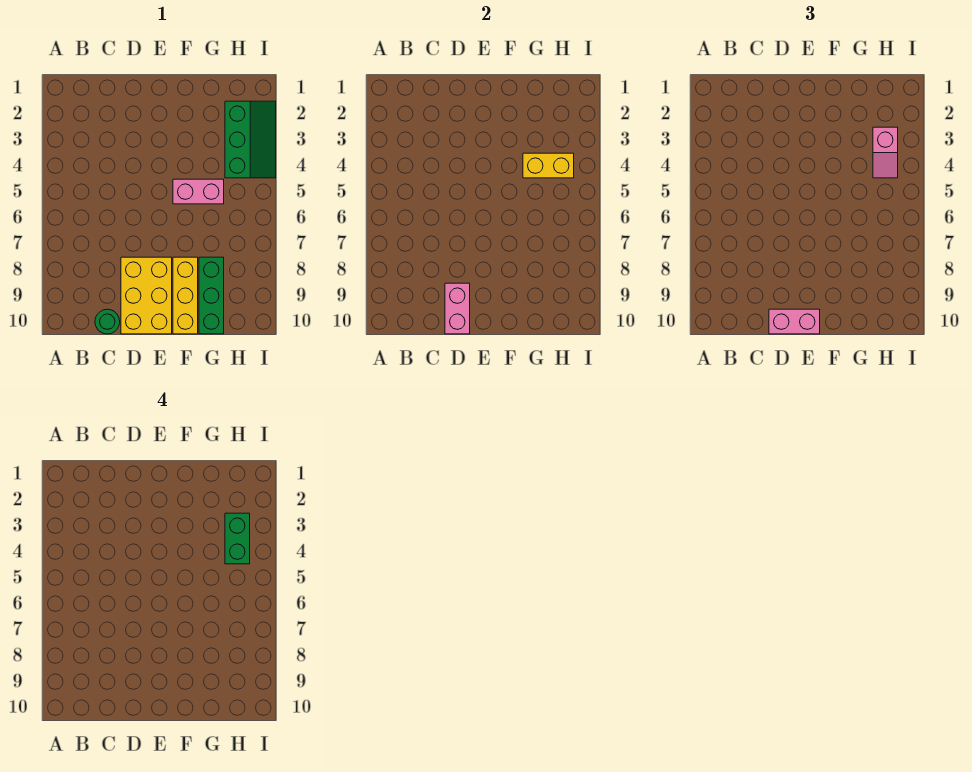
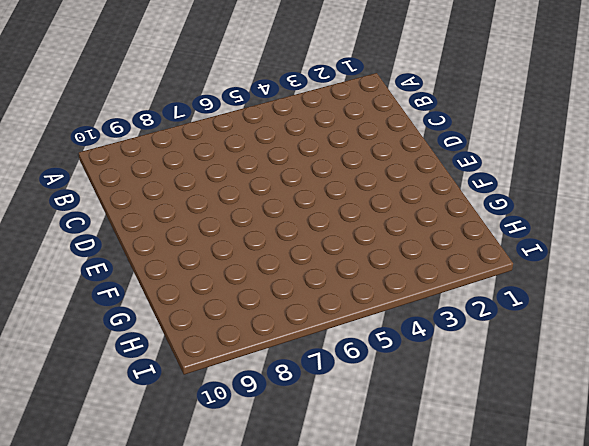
none -> green 1x1 round brick [95,309,120,334]
none -> yellow 2x3 brick [121,257,172,334]

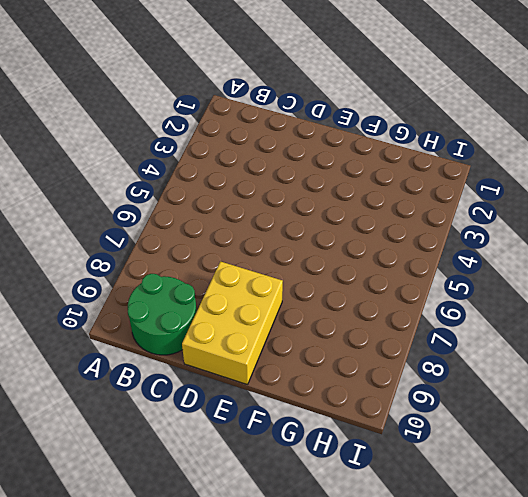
green 2x2 round brick [128,274,197,355] -> green 1x1 round brick [95,309,120,334]
none -> pink 1x2 brick [173,179,224,204]
none -> yellow 1x3 brick [173,257,198,334]

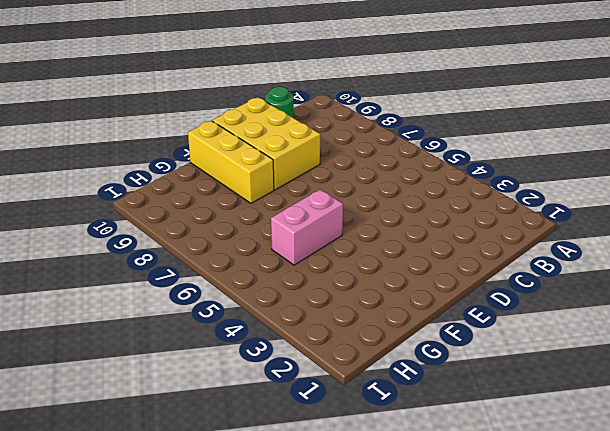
none -> green 1x3 brick [199,257,224,334]
none -> green 2x3 slope [225,101,276,178]

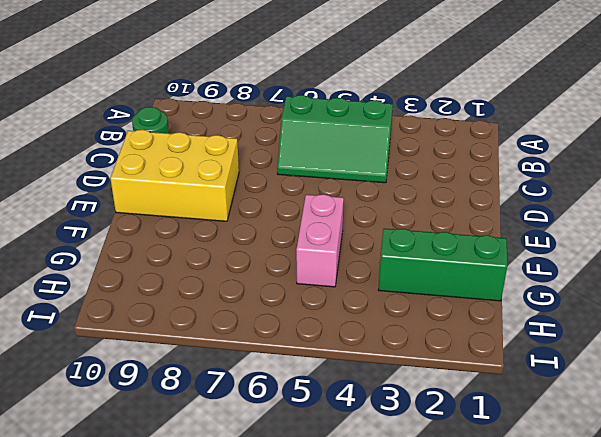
green 2x3 slope [277,95,393,183] -> green 2x3 slope moved to [225,101,276,178]
green 1x3 brick [378,228,507,301] -> green 1x3 brick moved to [199,257,224,334]
none -> yellow 1x3 brick [173,257,198,334]
none -> pink 1x2 brick [445,283,470,334]

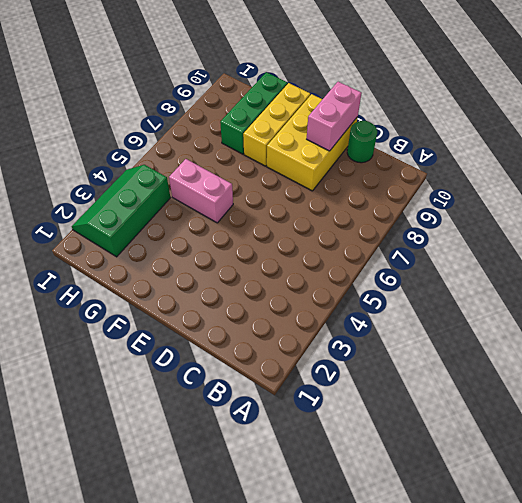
none -> yellow 1x2 brick [523,153,574,178]
none -> pink 1x2 brick [769,309,820,334]

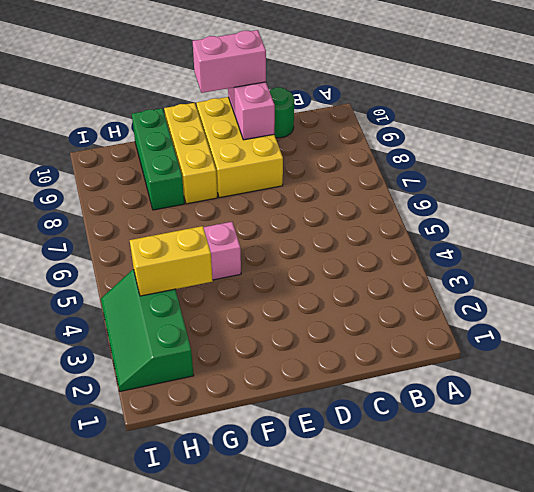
none -> pink 1x2 slope [873,127,898,178]
none -> green 1x2 brick [225,513,250,564]

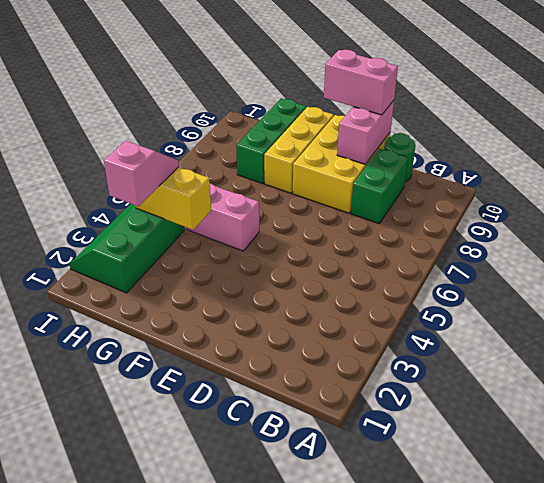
green 1x2 brick [351,149,408,223] -> green 1x2 brick moved to [225,513,250,564]

